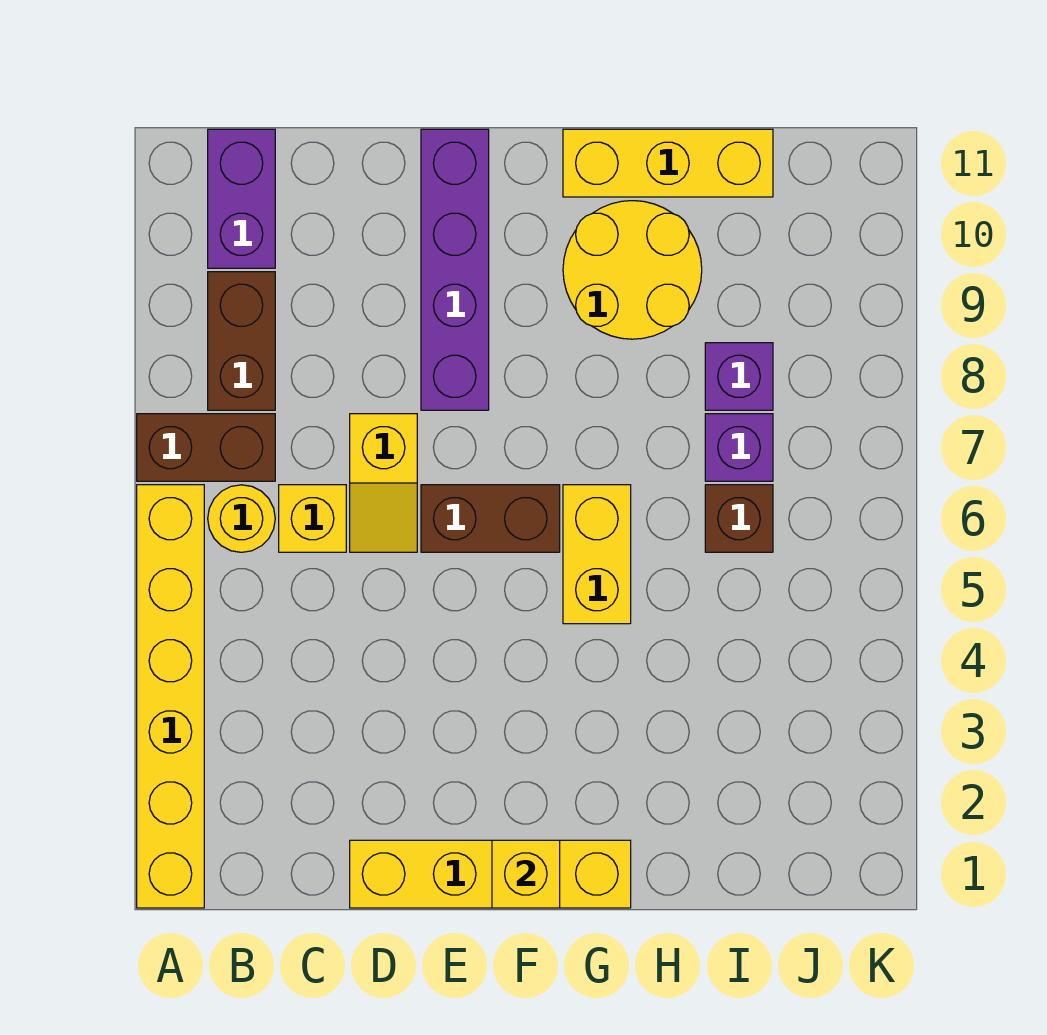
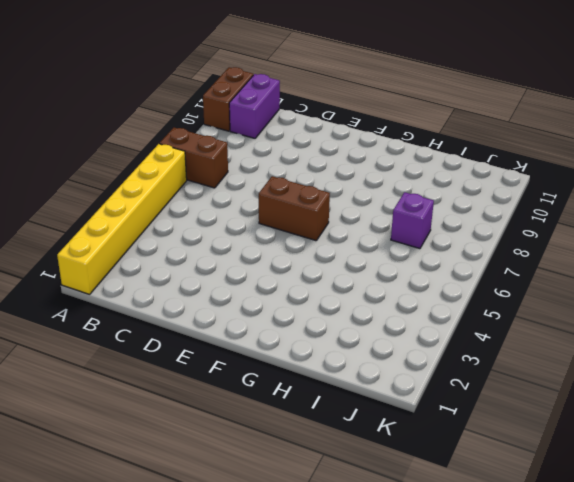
brown 1x2 brick [203,67,253,131] -> brown 1x2 brick moved to [208,272,275,410]
none -> yellow 1x1 round brick [208,485,275,552]
none -> yellow 1x1 brick [279,485,346,552]
none -> yellow 1x4 brick [350,840,631,908]

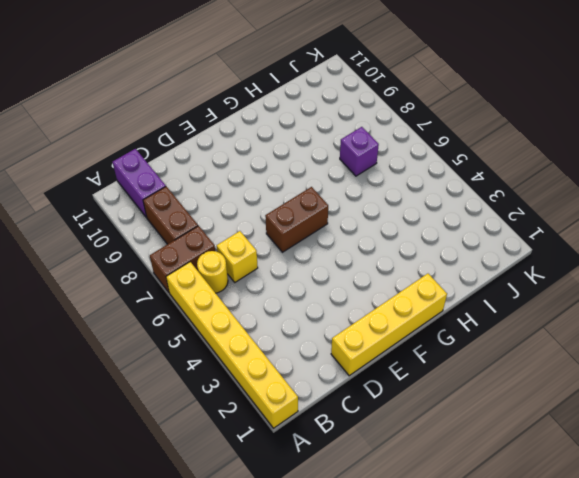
none -> yellow 1x2 slope [350,414,417,552]
none -> purple 1x4 brick [421,129,489,410]
none -> yellow 1x2 brick [563,485,631,624]

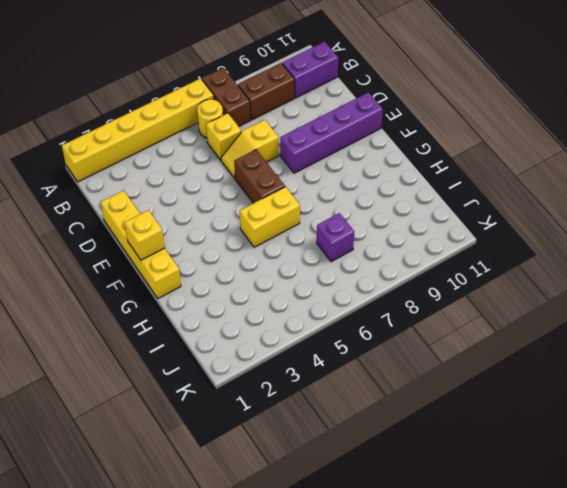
none -> yellow 2x2 round brick [563,201,702,339]
none -> yellow 1x3 brick [563,129,773,197]
none -> brown 1x1 brick [705,485,773,552]

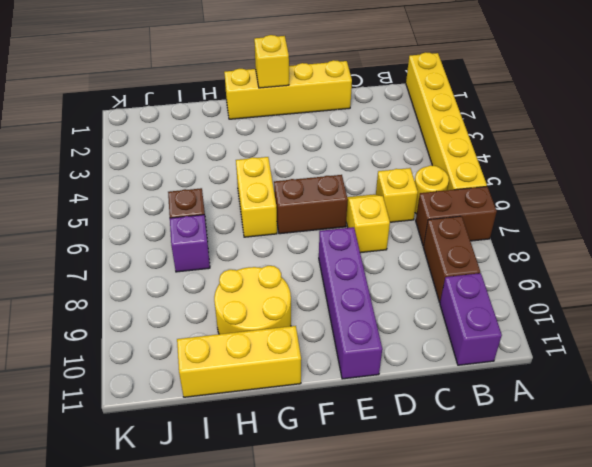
none -> purple 1x1 brick [705,343,773,410]

